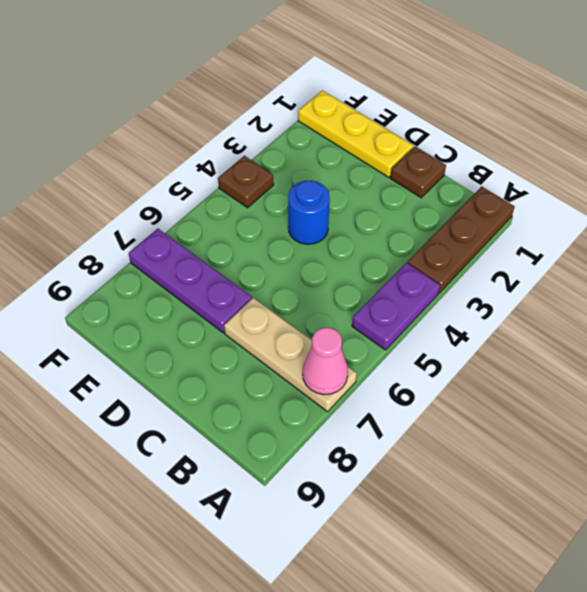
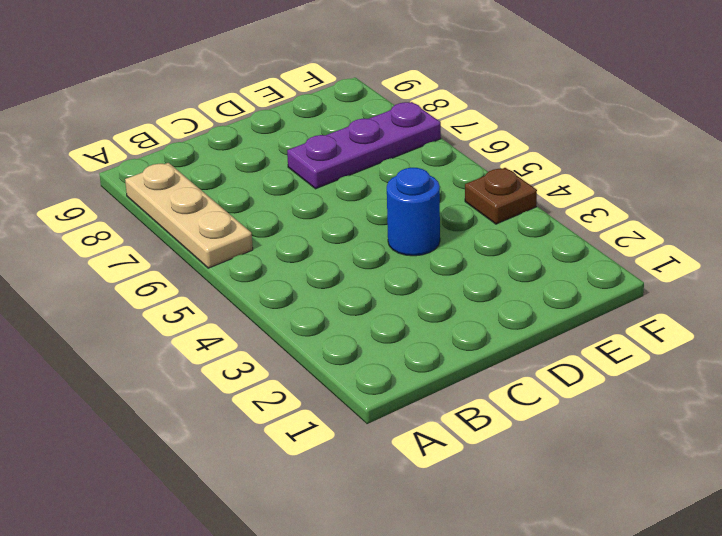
tan 1x3 plate [125,163,253,268] -> tan 1x3 plate turned to [224,298,357,412]
none -> brown 1x3 plate [407,186,515,293]
none -> purple 1x2 plate [352,263,440,350]

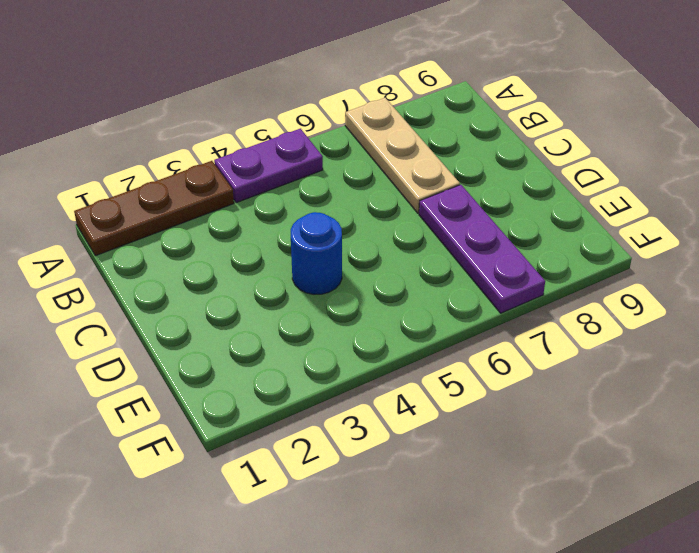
none -> brown 1x1 plate [390,146,446,198]
none -> yellow 1x3 plate [298,90,413,177]

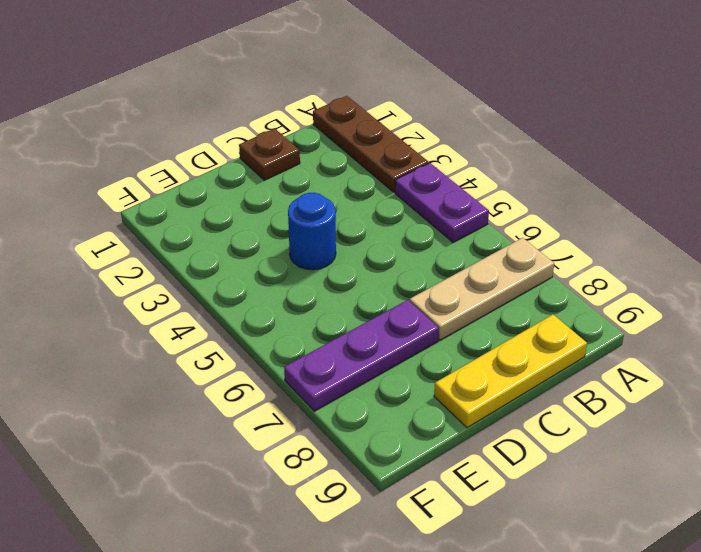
yellow 1x3 plate [434,315,587,428] -> yellow 1x3 plate moved to [298,90,413,177]
none -> brown 1x1 plate [218,156,274,208]
none -> pink 1x1 cone [303,327,348,395]

